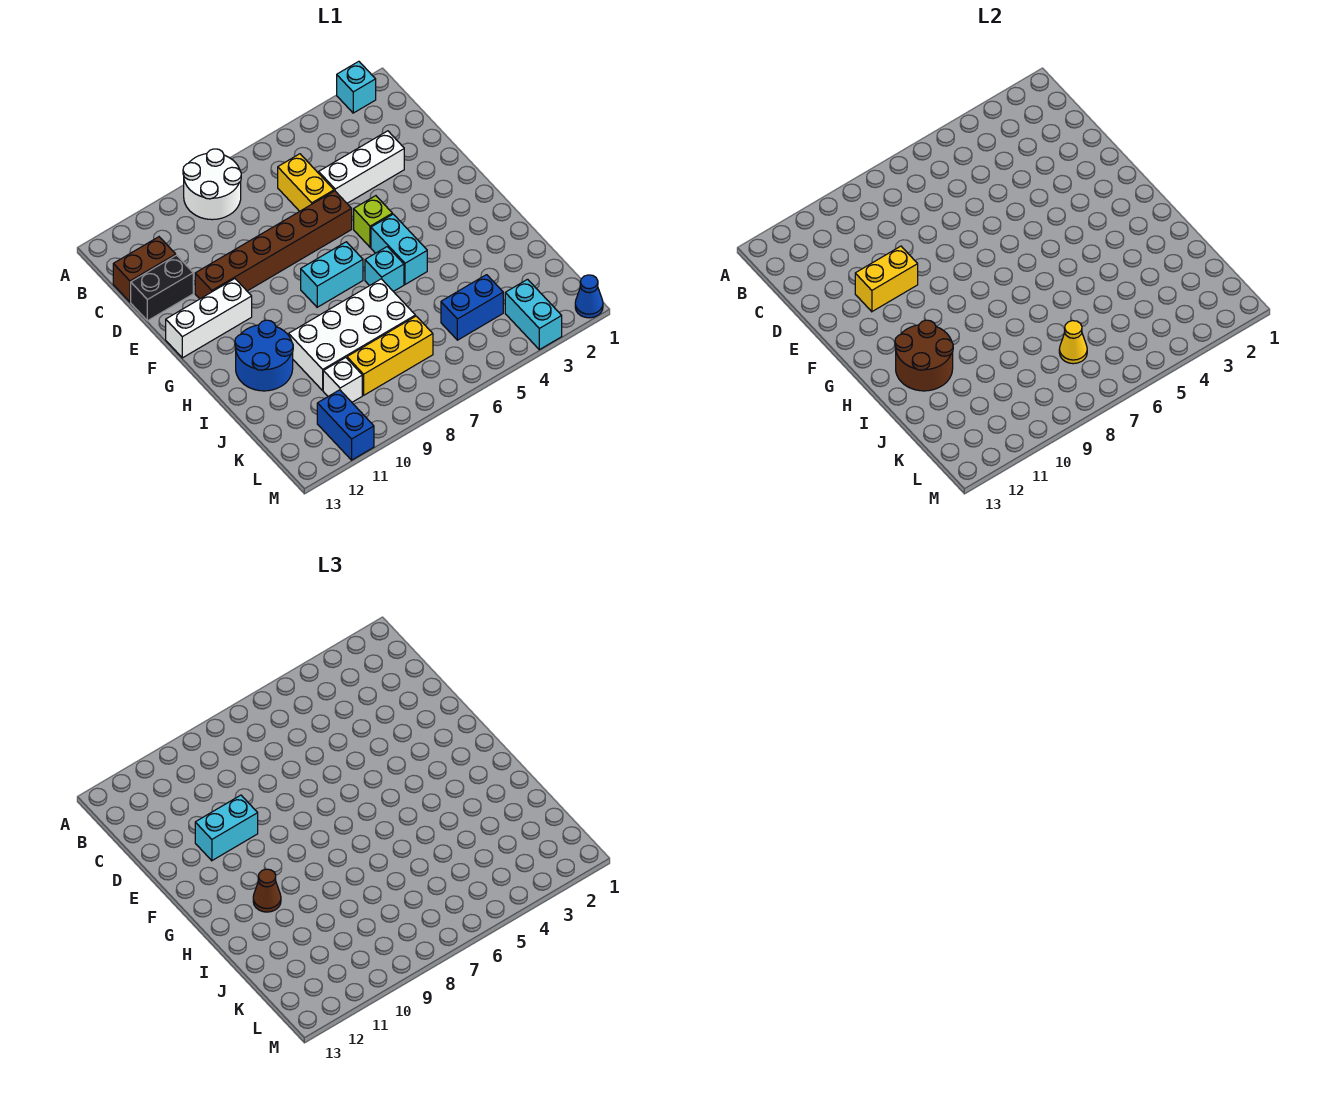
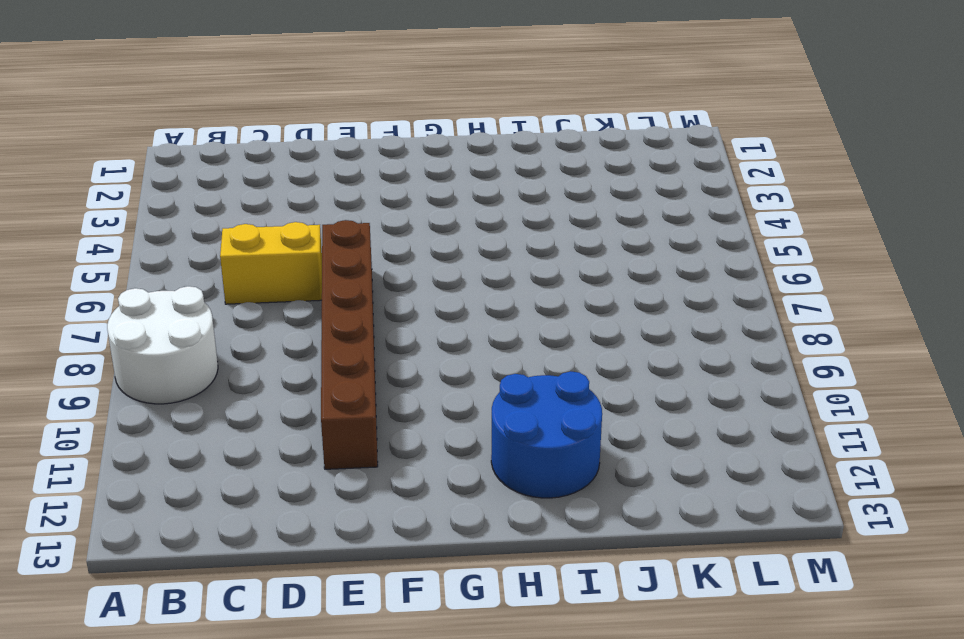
none -> cyan 1x1 brick [337,61,376,113]
none -> brown 1x2 brick [113,237,176,302]
none -> white 1x3 brick [319,131,404,203]

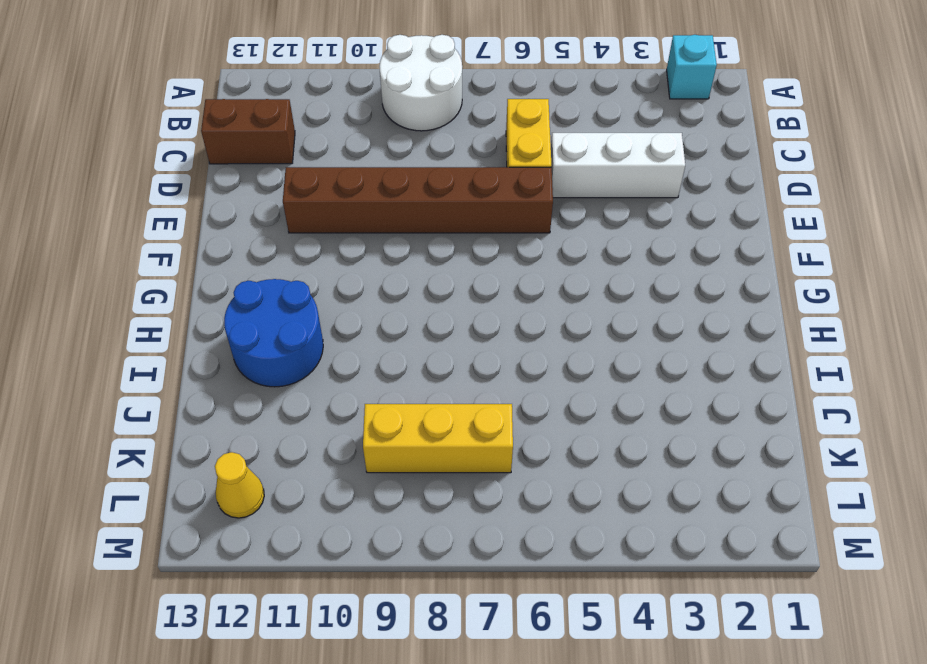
yellow 1x1 cone [215,452,264,518] -> yellow 1x1 cone moved to [1059,321,1087,364]
none -> black 1x2 brick [131,255,193,321]
none -> lime 1x1 brick [354,196,392,247]
none -> white 1x3 brick [166,279,252,358]

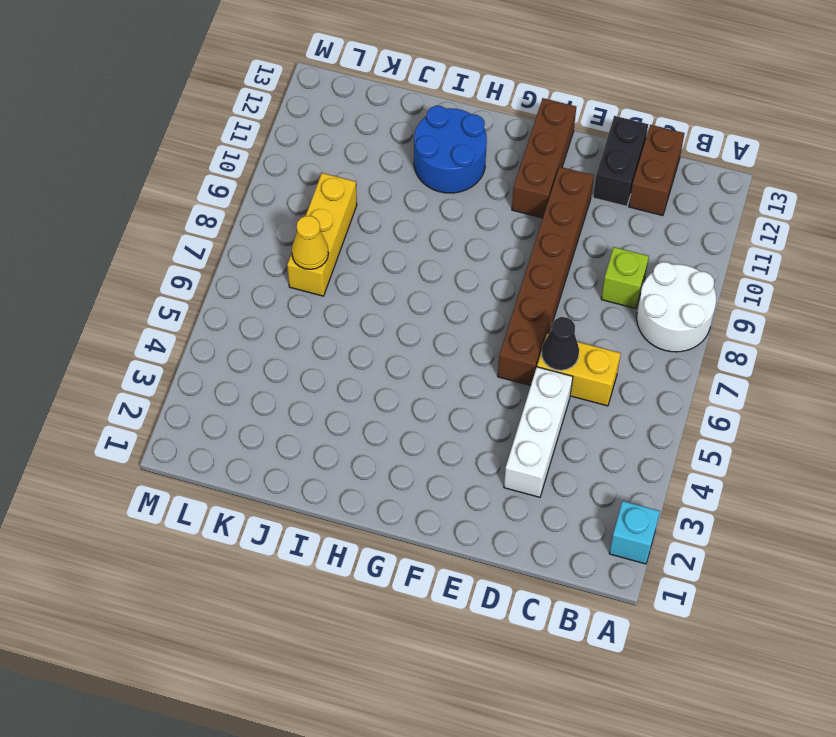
lime 1x1 brick [601,247,649,309] -> lime 1x1 brick moved to [354,196,392,247]
black 1x1 cone [541,317,579,370] -> none
brown 1x3 brick [512,98,576,218] -> white 1x3 brick [166,279,252,358]
none -> cyan 1x2 brick [371,214,427,284]
none -> cyan 1x2 brick [301,242,363,307]
none -> cyan 1x1 brick [365,247,404,292]

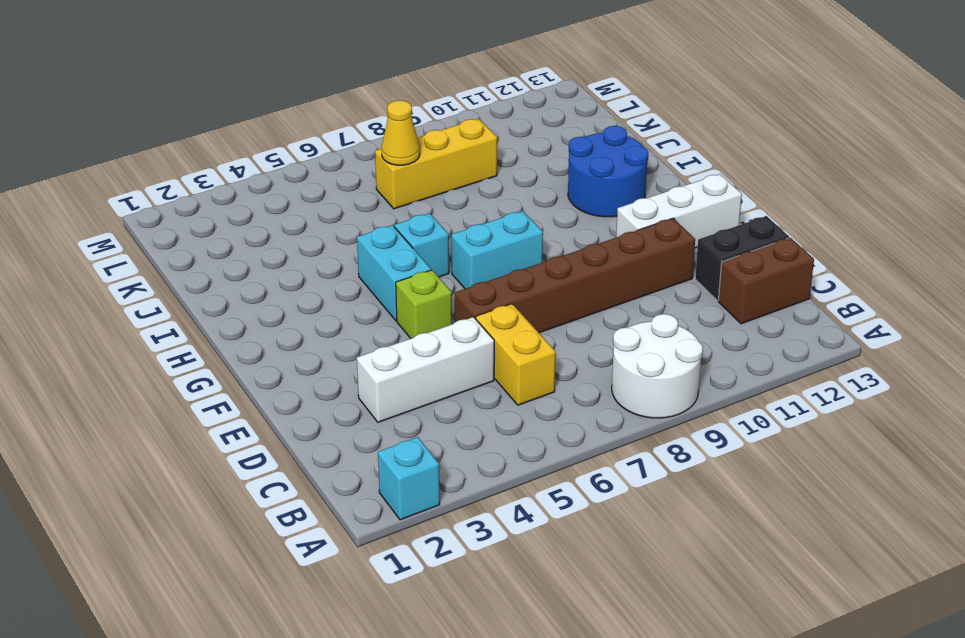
none -> white 2x4 brick [289,279,415,390]
none -> blue 1x2 brick [441,275,503,340]
none -> white 1x1 brick [323,358,362,402]

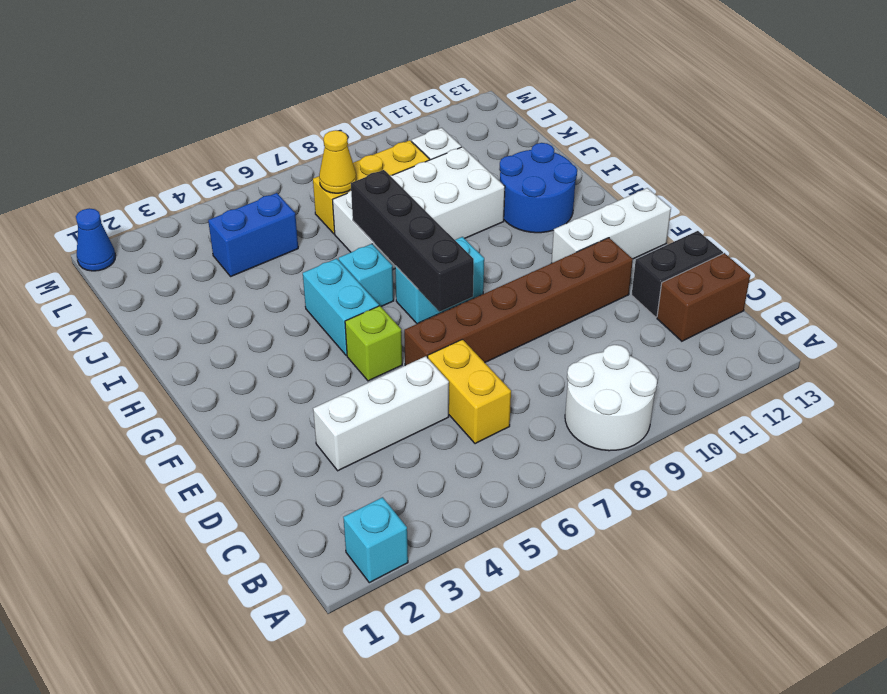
black 1x4 brick [351,170,474,312] -> none
none -> cyan 1x2 brick [505,279,562,350]
none -> blue 1x2 brick [317,390,374,460]
none -> yellow 1x2 brick [855,246,918,312]

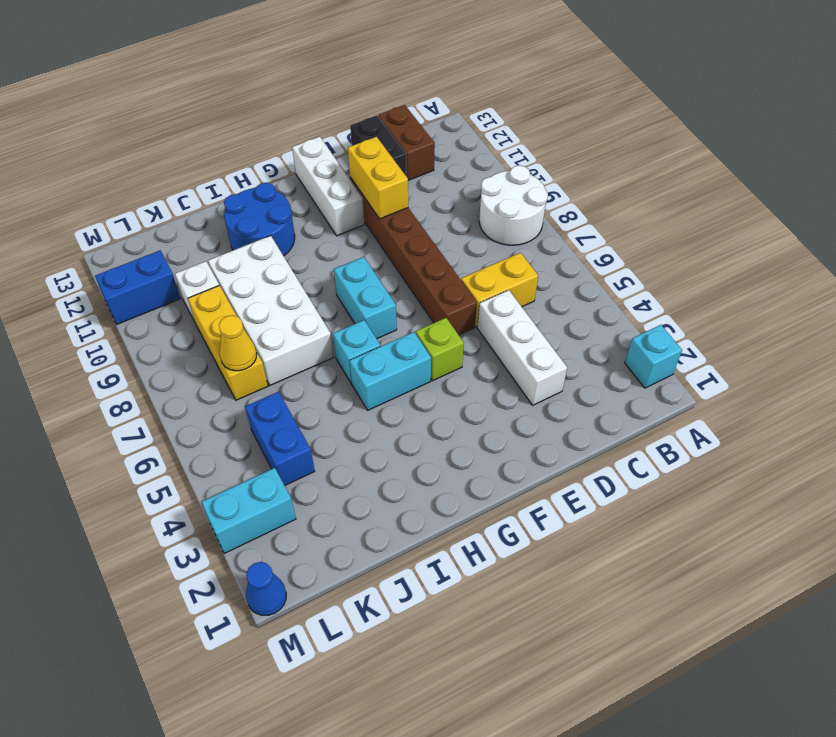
none -> brown 2x2 round brick [895,320,953,391]
none -> cyan 1x2 brick [195,795,258,861]
none -> brown 1x1 cone [253,869,281,912]

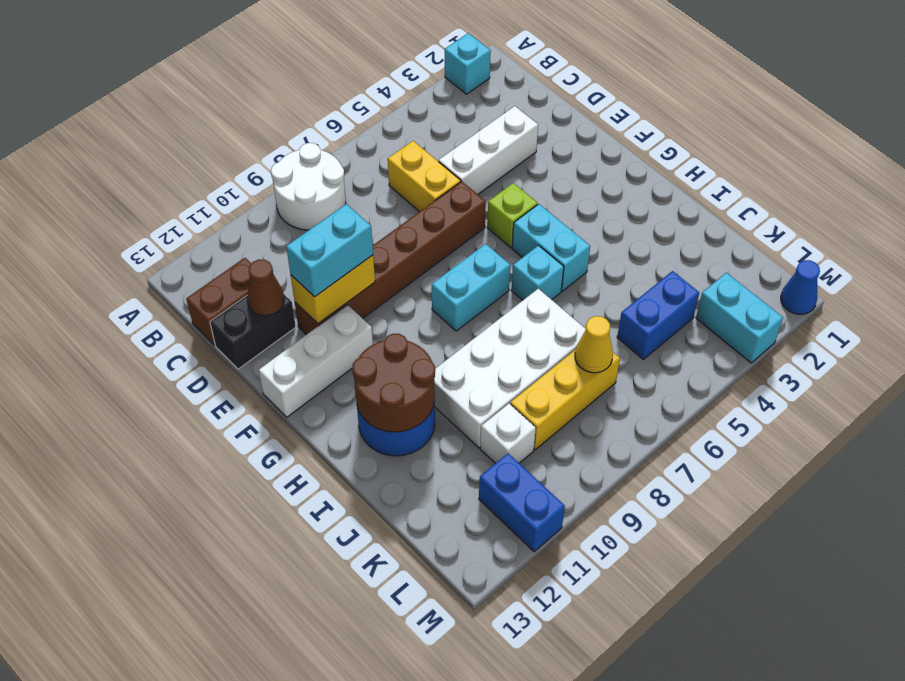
brown 1x1 cone [247,259,284,316] -> brown 1x1 cone moved to [253,869,281,912]

